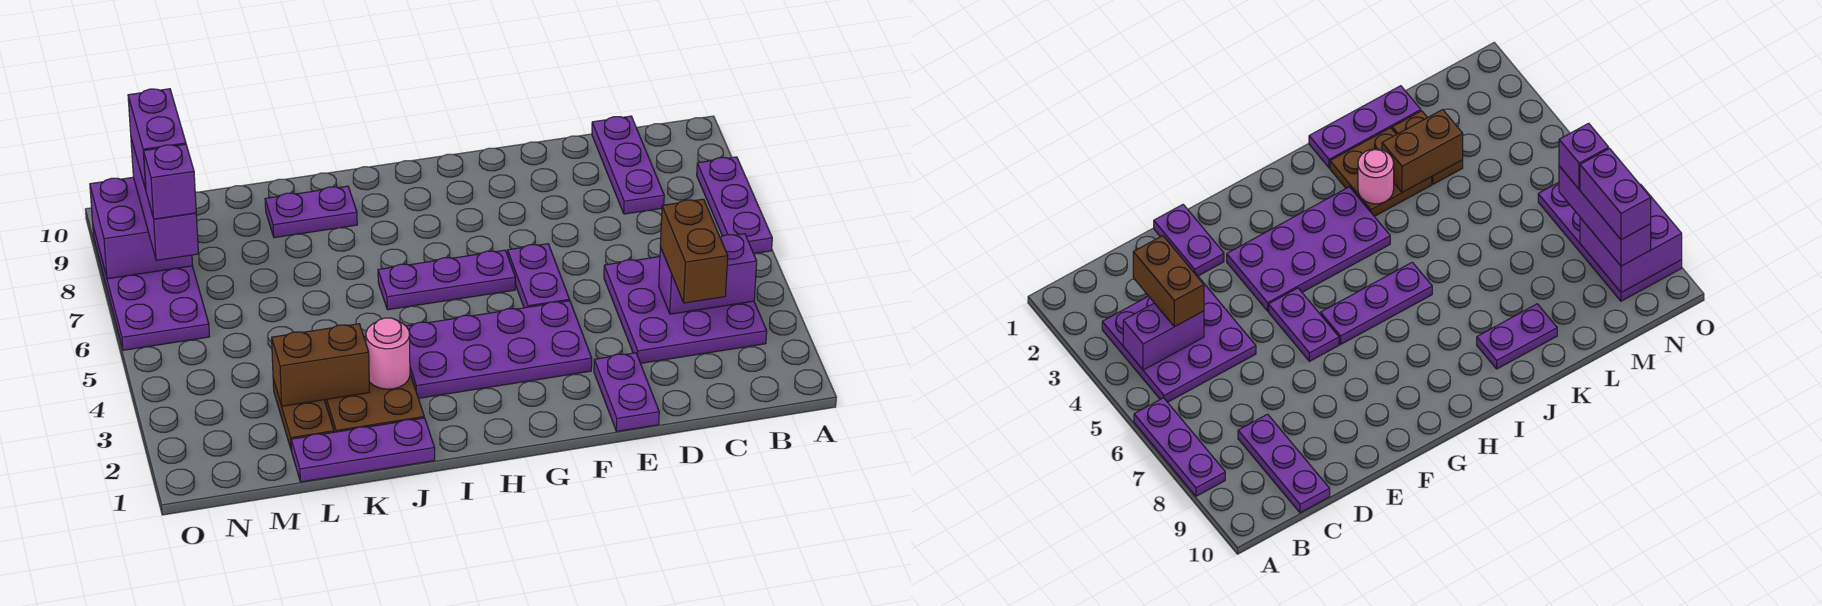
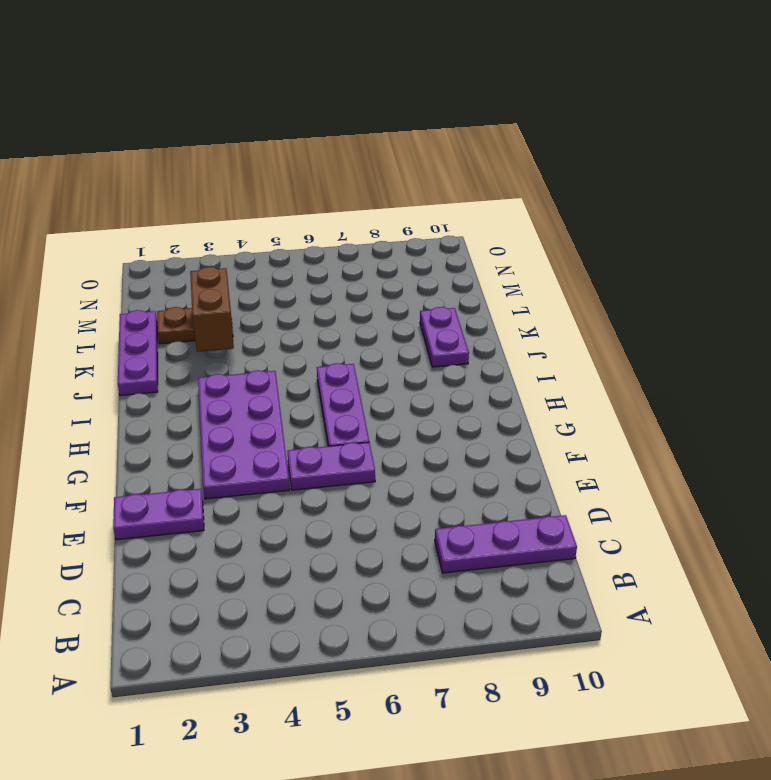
none -> purple 1x3 plate [697,157,772,253]
none -> purple 3x3 plate [604,257,767,363]
none -> brown 2x2 plate [325,375,424,432]

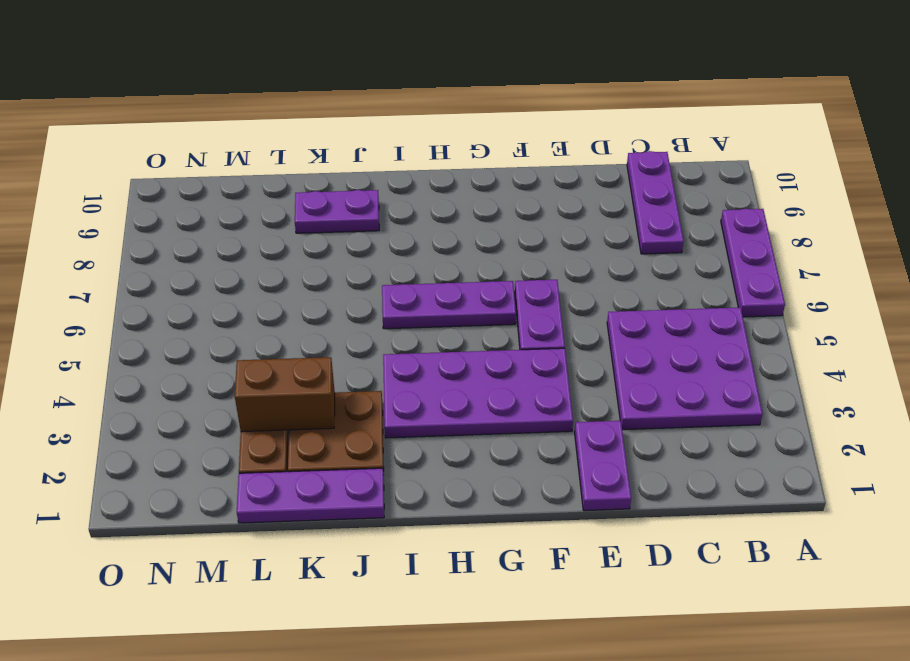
none -> purple 2x4 plate [93,227,210,350]
none -> purple 1x2 brick [659,234,757,314]
none -> pink 1x1 round brick [366,318,410,389]

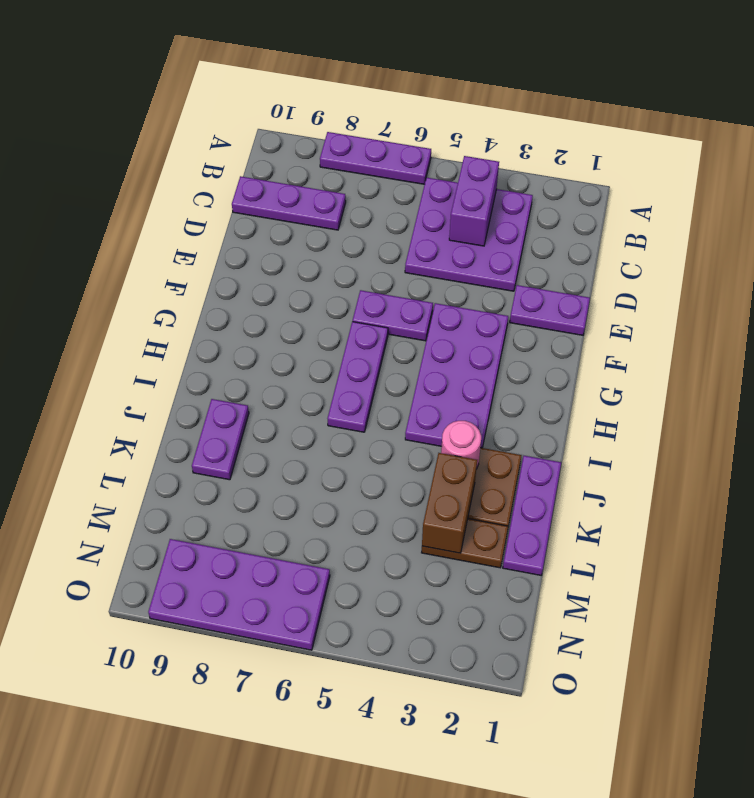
none -> purple 2x2 brick [90,177,193,279]
none -> brown 1x2 brick [660,199,728,303]
none -> purple 1x3 brick [131,139,198,260]

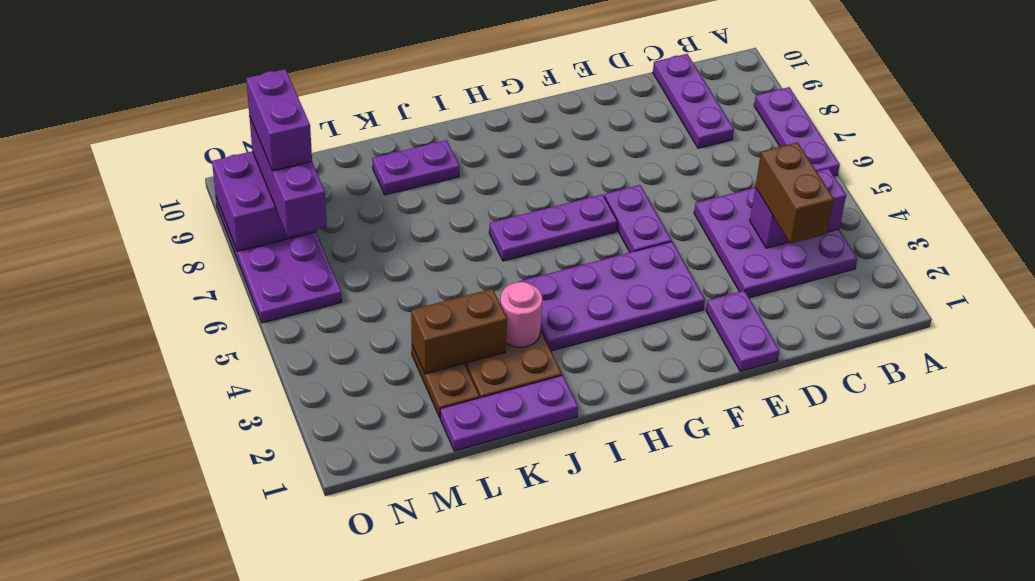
none -> purple 1x1 brick [144,144,196,219]

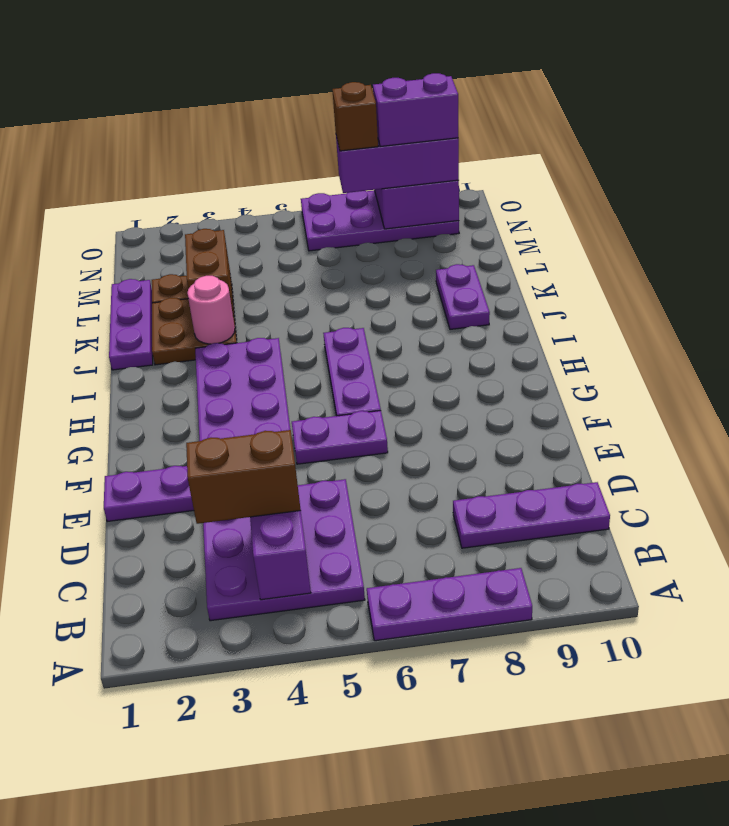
brown 1x1 brick [332,82,378,151] -> purple 1x1 brick [144,144,196,219]

